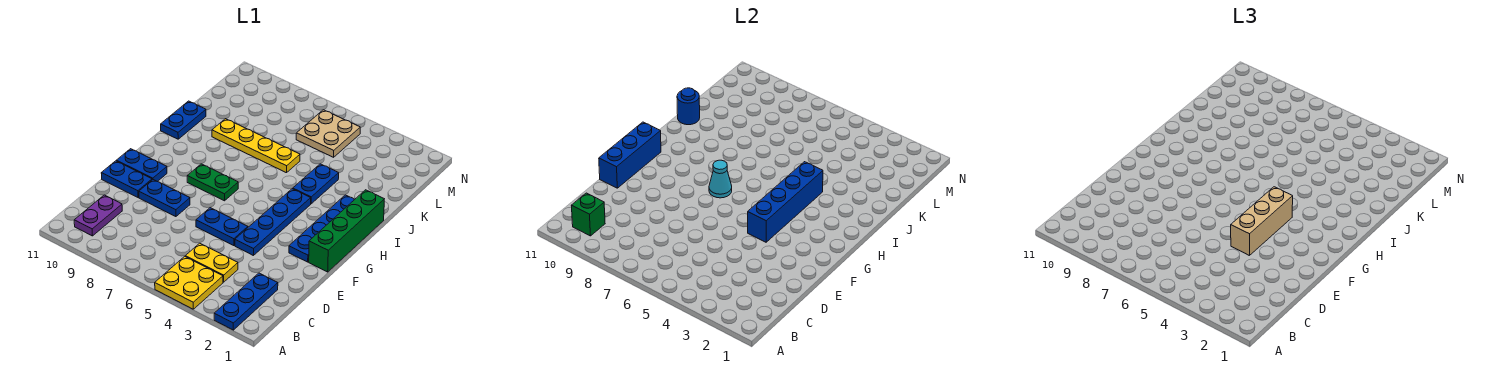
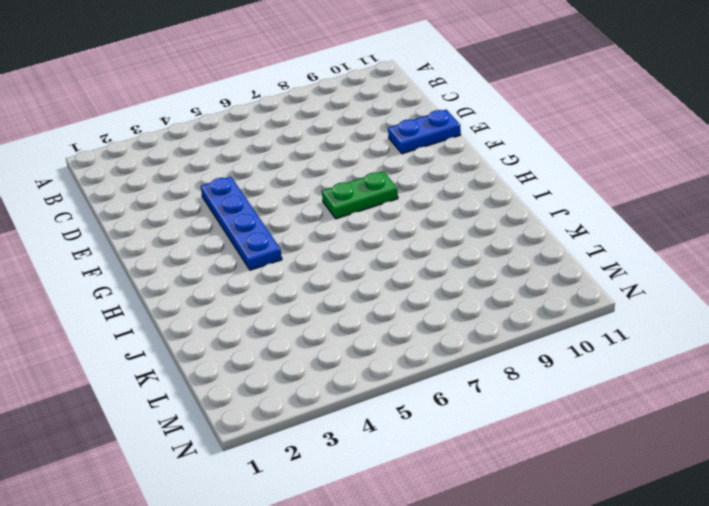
none -> blue 1x3 plate [214,273,278,330]
none -> yellow 2x2 plate [155,256,223,309]
none -> purple 1x2 plate [74,195,122,236]

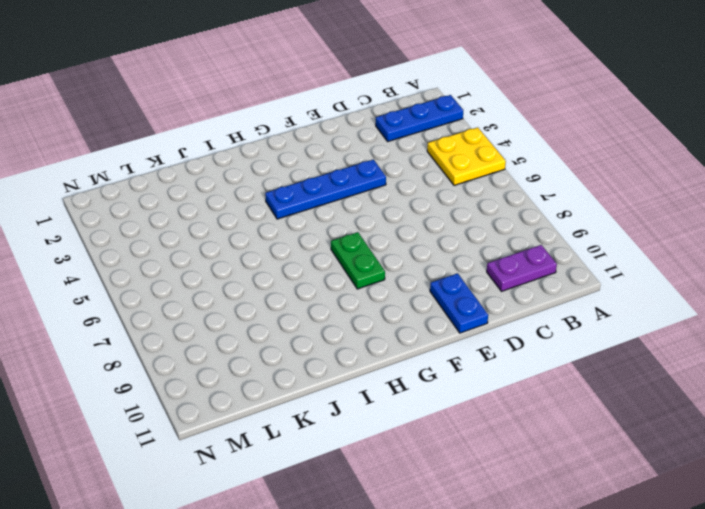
none -> yellow 1x2 plate [185,243,238,282]
none -> blue 1x2 plate [196,208,248,246]
none -> blue 1x2 plate [139,180,190,217]

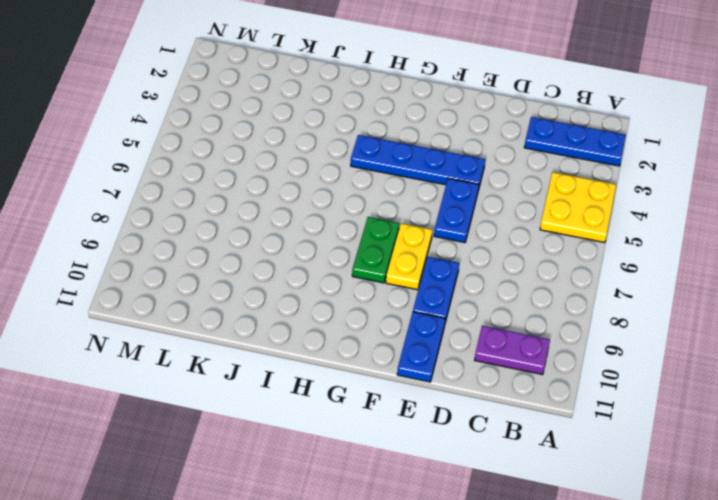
yellow 1x2 plate [386,223,432,290] -> yellow 1x2 plate moved to [185,243,238,282]
none -> green 1x4 brick [309,190,384,272]
none -> blue 1x4 plate [289,195,354,262]
none -> blue 1x2 plate [116,149,167,182]

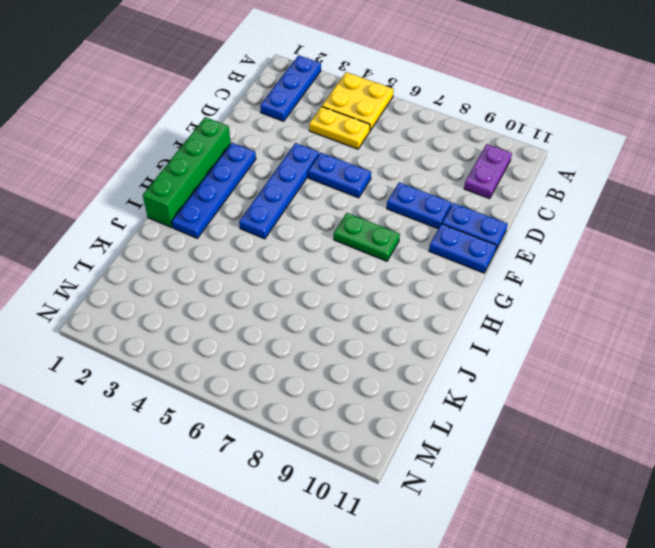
none -> blue 1x2 plate [292,164,339,204]
none -> blue 1x2 plate [161,101,206,139]
none -> yellow 1x4 plate [212,119,300,173]

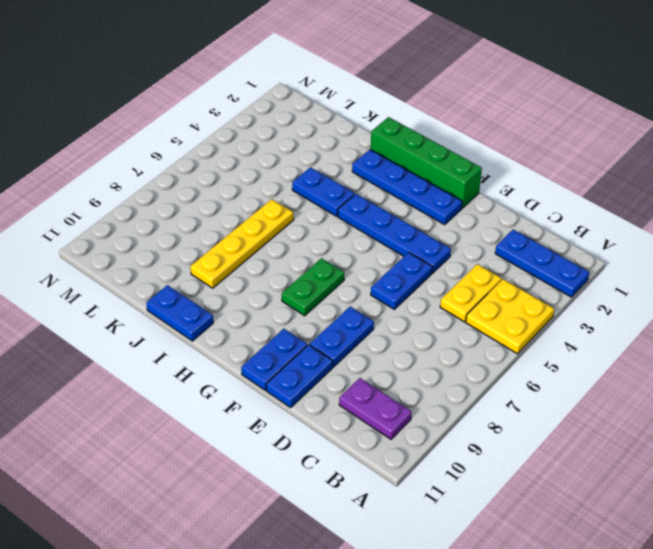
none -> tan 2x2 plate [296,110,360,157]
none -> green 1x1 brick [571,193,605,236]
none -> blue 1x3 brick [599,122,661,188]

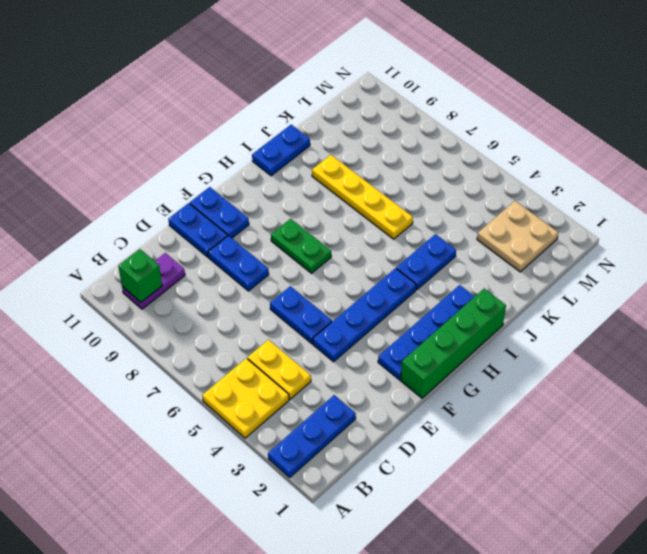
tan 2x2 plate [477,201,558,272] -> tan 2x2 plate moved to [296,110,360,157]
none -> blue 1x3 brick [599,122,661,188]
none -> blue 1x4 brick [748,162,823,242]
none -> cyan 1x1 cone [709,160,732,198]

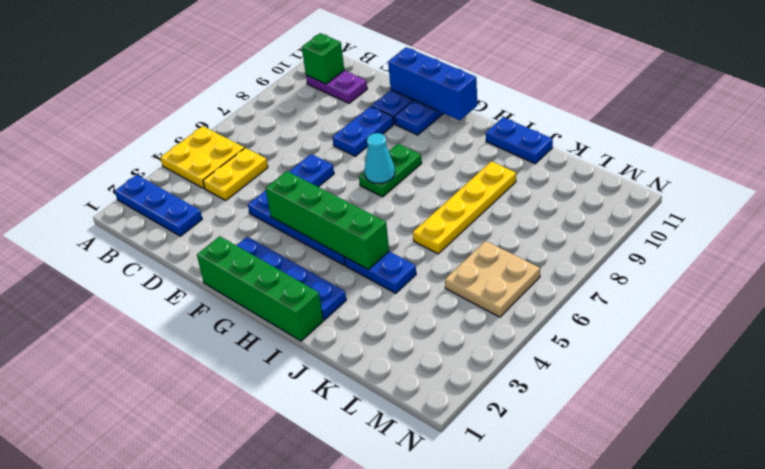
green 1x4 brick [265,171,389,269] -> blue 1x4 brick [748,162,823,242]
none -> blue 1x1 round brick [677,88,700,125]
none -> tan 1x3 brick [1231,187,1293,256]

